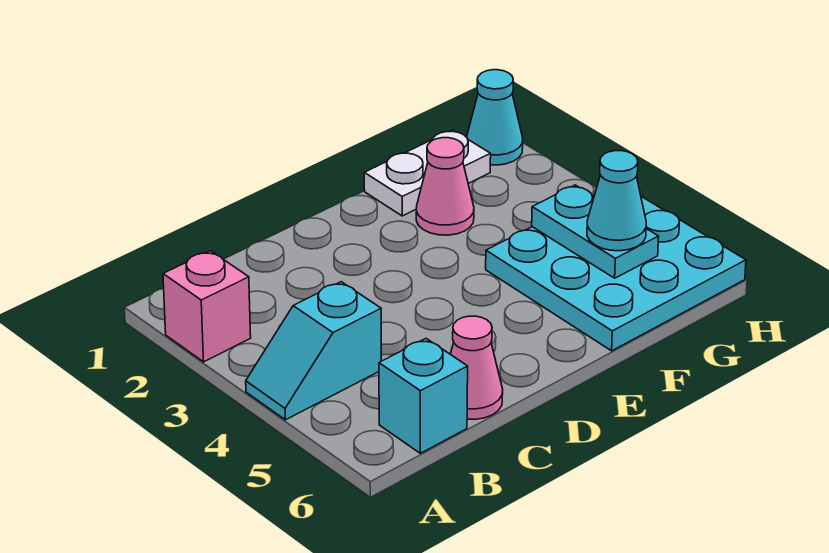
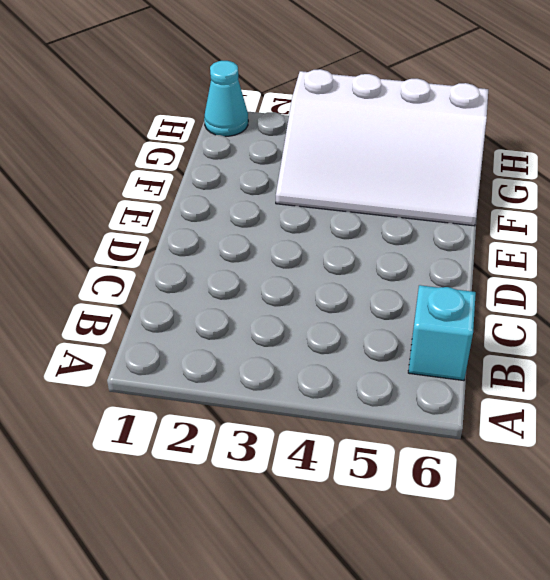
white 3x4 slope [276,69,488,226] -> cyan 3x3 plate [486,196,746,351]
none -> pink 1x1 brick [163,251,251,362]
none -> cyan 1x2 slope [246,282,381,420]

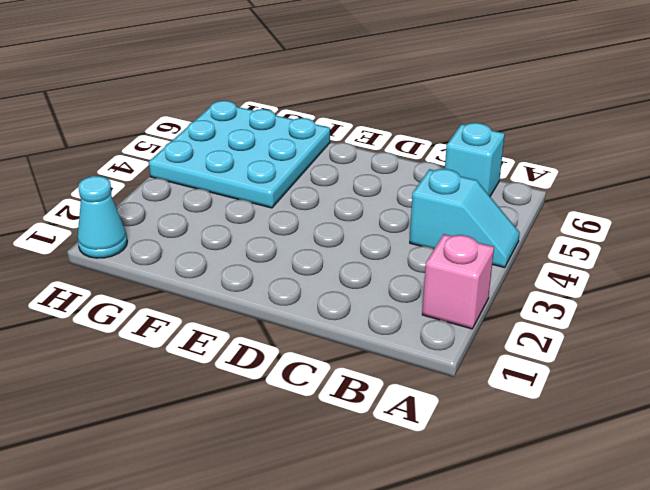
none -> pink 1x1 cone [450,316,503,419]
none -> white 1x2 plate [364,130,491,216]

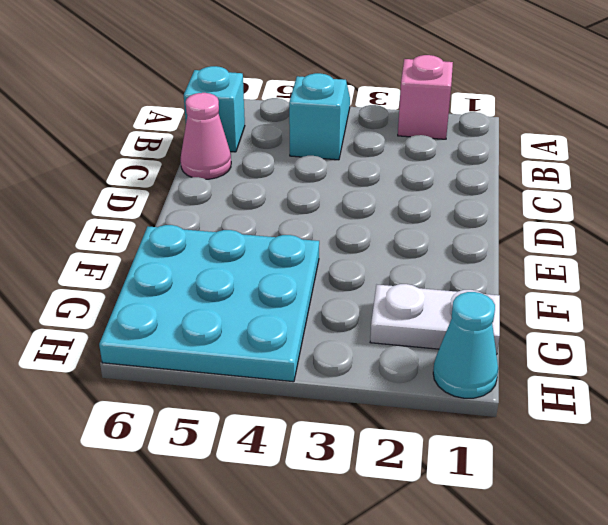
white 1x2 plate [370,284,500,355] -> white 1x2 plate turned to [364,130,491,216]
none -> pink 1x1 cone [416,138,474,235]
none -> cyan 1x2 plate [532,185,659,278]

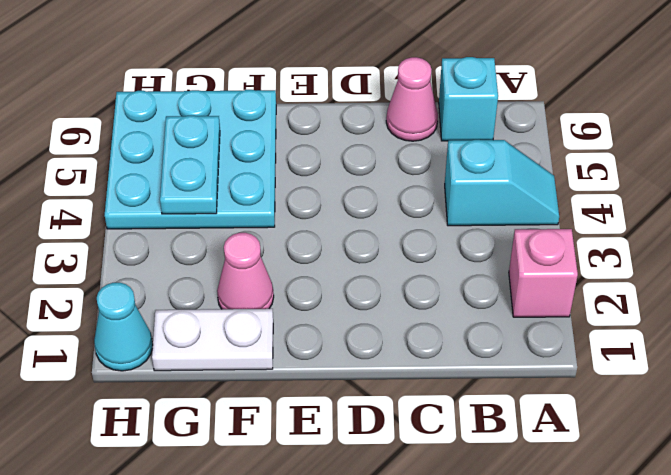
none -> cyan 1x1 cone [587,151,646,251]

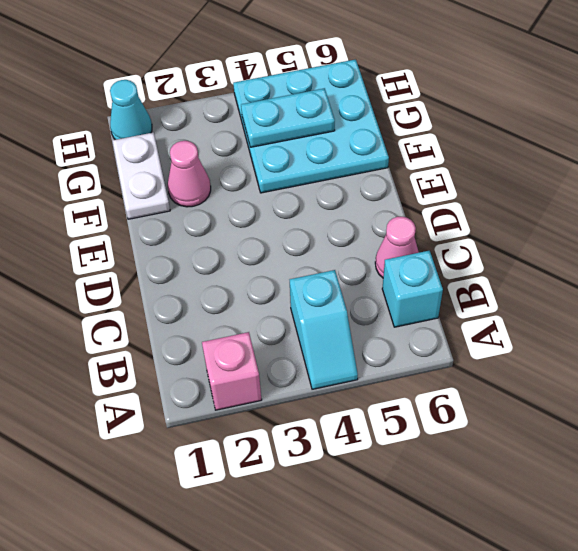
none -> cyan 1x1 cone [587,151,646,251]

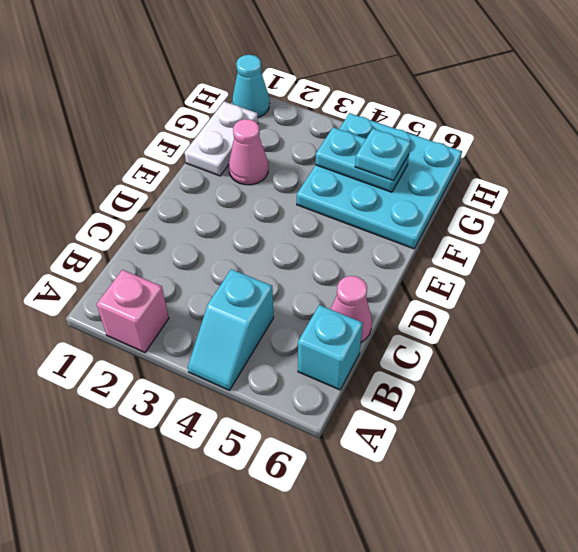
cyan 1x1 plate [355,129,411,181] -> cyan 1x1 cone [587,151,646,251]

